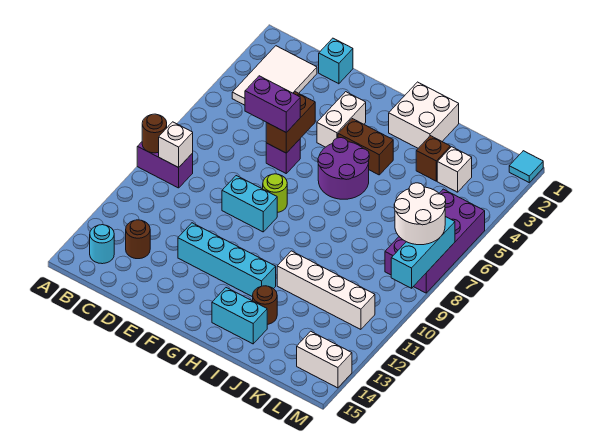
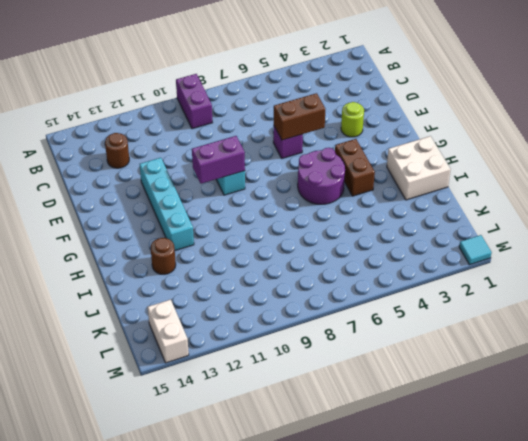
lime 1x1 round brick [341,102,364,137] -> lime 1x1 round brick moved to [263,174,287,213]
purple 1x2 brick [192,136,245,184] -> purple 1x2 brick turned to [245,76,300,133]
none -> white 2x3 tile [232,46,317,105]
none -> cyan 1x1 round brick [90,225,114,264]
none -> cyan 1x1 brick [319,38,353,84]

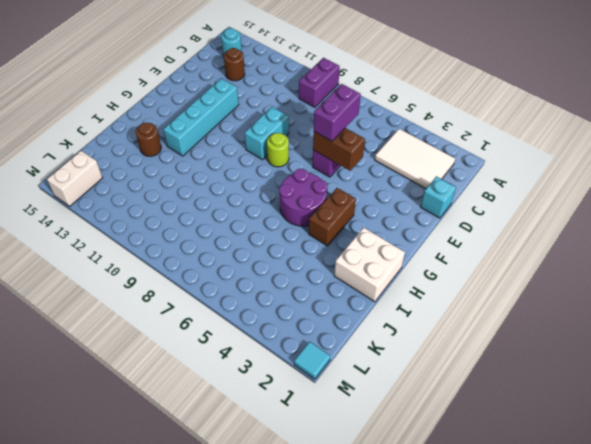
none -> white 1x2 brick [317,92,366,147]
none -> cyan 1x2 brick [212,288,267,344]
none -> white 1x4 brick [277,251,375,329]

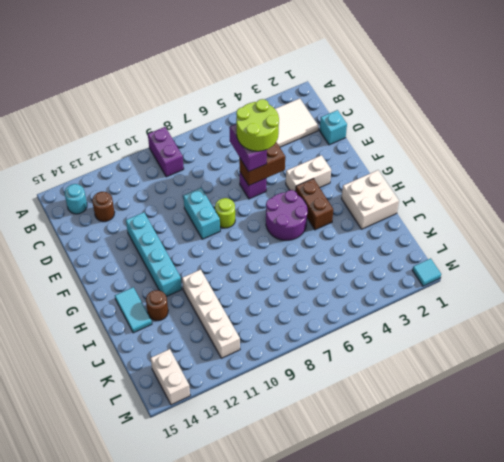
lime 2x2 round brick [236,99,279,151] -> none
cyan 1x2 tile [115,287,152,333] -> cyan 1x2 brick [212,288,267,344]
none -> brown 1x1 brick [416,136,450,181]
none -> white 1x1 brick [437,147,472,192]
none -> purple 2x4 brick [385,189,485,293]

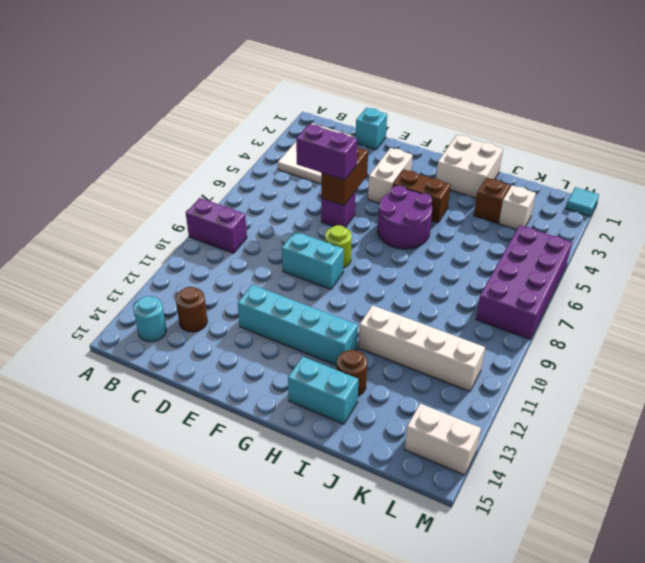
none -> brown 1x1 round brick [142,114,167,153]
none -> white 1x1 brick [159,122,193,167]
none -> cyan 1x3 brick [391,217,455,288]

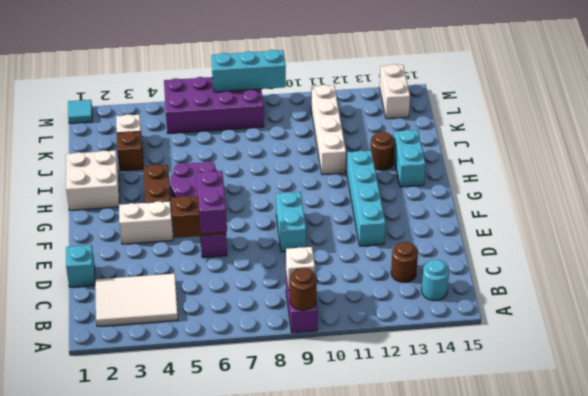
none -> lime 1x1 round brick [263,174,287,213]
none -> white 2x2 round brick [394,183,446,245]

